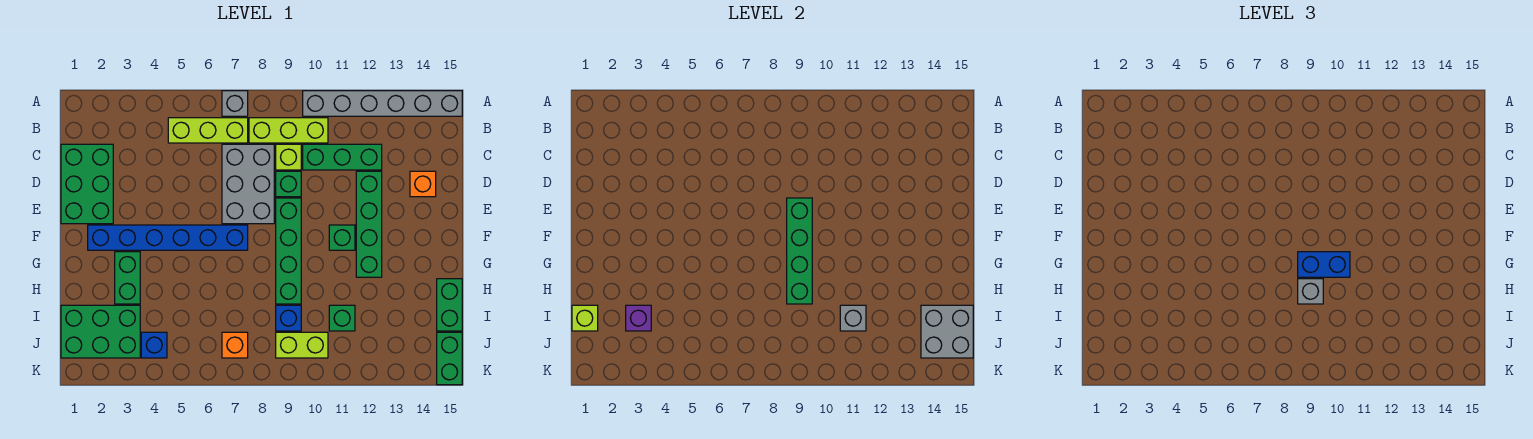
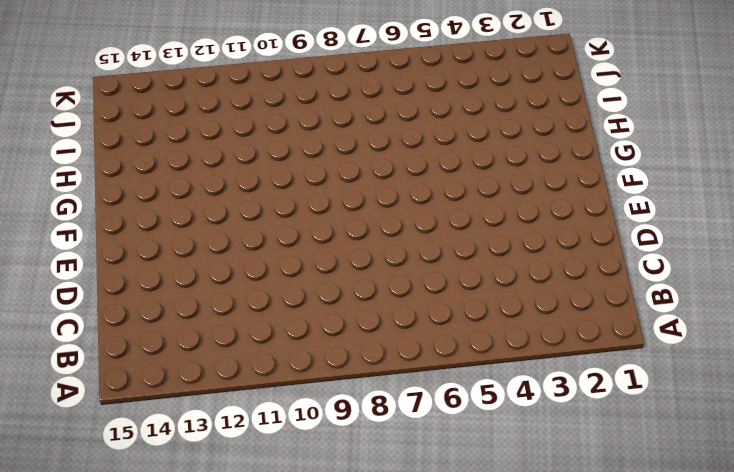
none -> grey 1x1 brick [222,91,248,116]
none -> grey 1x6 brick [303,91,462,116]
none -> lime 1x3 brick [168,118,248,143]
none -> lime 1x3 brick [249,118,328,143]

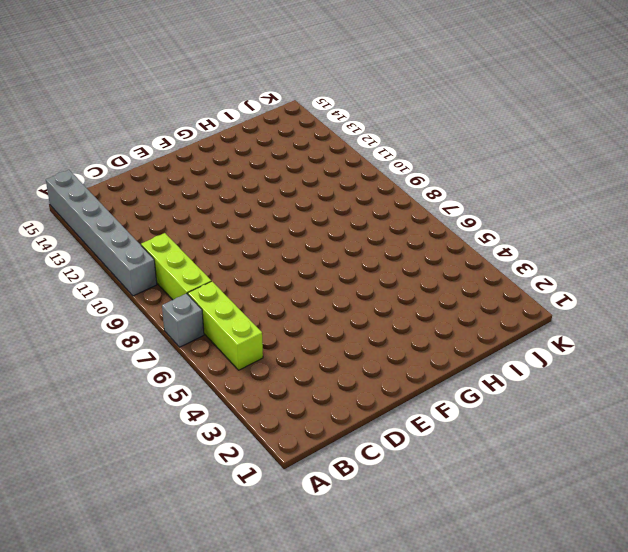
none -> green 2x3 brick [61,144,113,224]
none -> grey 2x3 brick [222,144,274,224]
none -> lime 1x1 brick [276,144,301,170]
none -> green 1x3 brick [303,144,382,170]

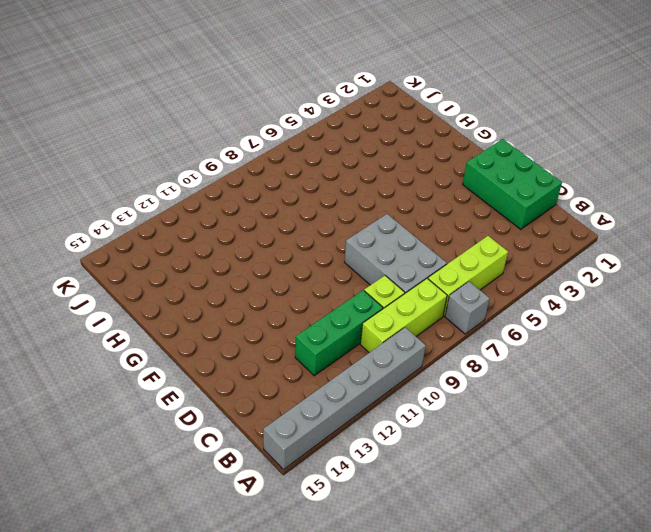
none -> green 1x1 brick [276,171,301,197]
none -> green 1x4 brick [356,171,382,277]
none -> orange 1x1 brick [410,171,436,197]
none -> green 1x4 brick [276,198,301,304]

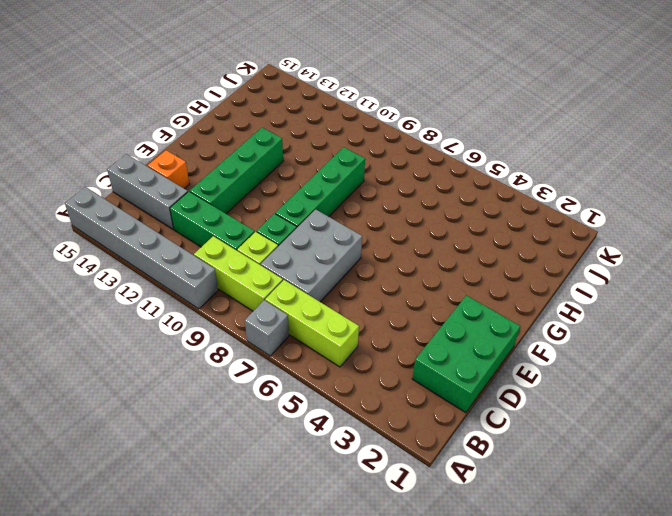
grey 1x3 brick [107,154,188,229] -> none
none -> blue 1x6 brick [88,225,248,250]
none -> green 1x1 brick [329,225,355,250]
none -> green 1x2 brick [115,252,140,304]
none -> green 1x2 brick [437,279,462,331]

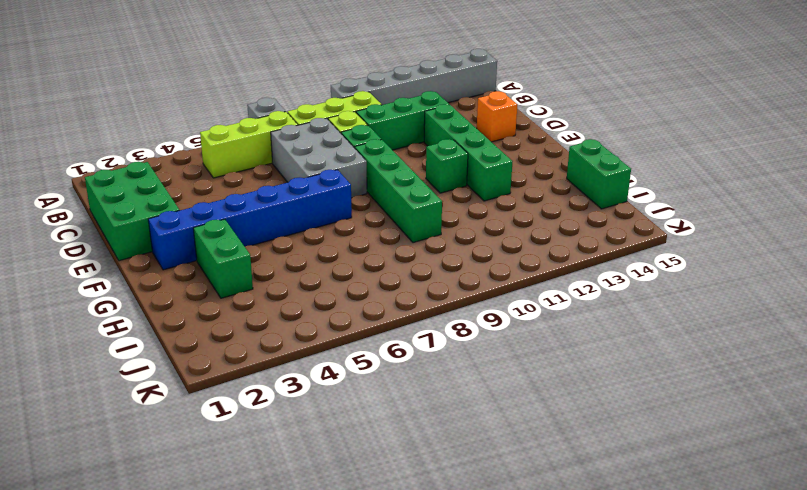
none -> green 2x3 brick [61,305,140,358]
none -> blue 1x1 brick [276,305,301,331]
none -> green 1x1 brick [329,305,355,331]
none -> blue 1x1 brick [141,332,167,358]

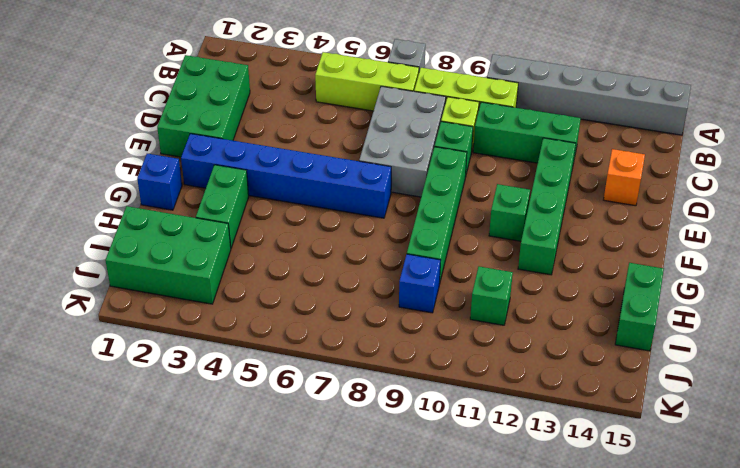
blue 1x1 brick [137,154,182,210] -> blue 1x1 brick moved to [141,332,167,358]
none -> orange 1x1 brick [222,332,248,358]
none -> lime 1x2 brick [276,332,328,358]
none -> green 1x2 brick [437,332,462,385]
none -> green 1x4 brick [787,198,812,304]

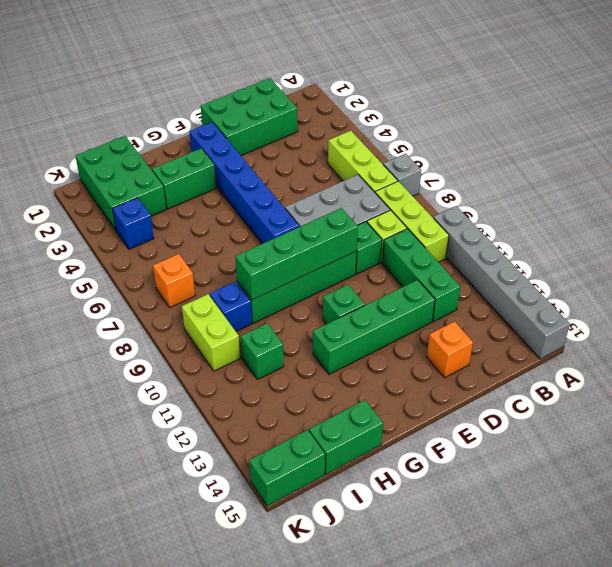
none -> lime 1x1 brick [572,305,598,331]
none -> purple 1x1 brick [626,305,651,331]
none -> grey 1x1 brick [840,305,866,331]
none -> grey 2x2 brick [921,305,973,358]

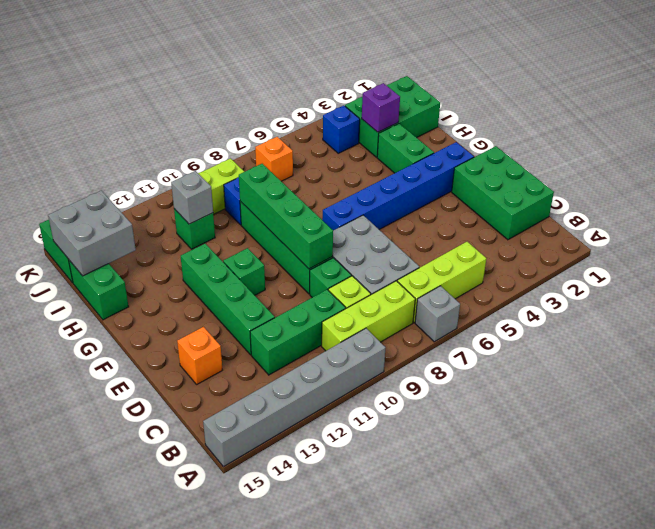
none -> lime 1x1 brick [572,305,598,331]
none -> blue 1x2 brick [1298,252,1350,277]
none -> grey 1x1 brick [1298,279,1323,304]

